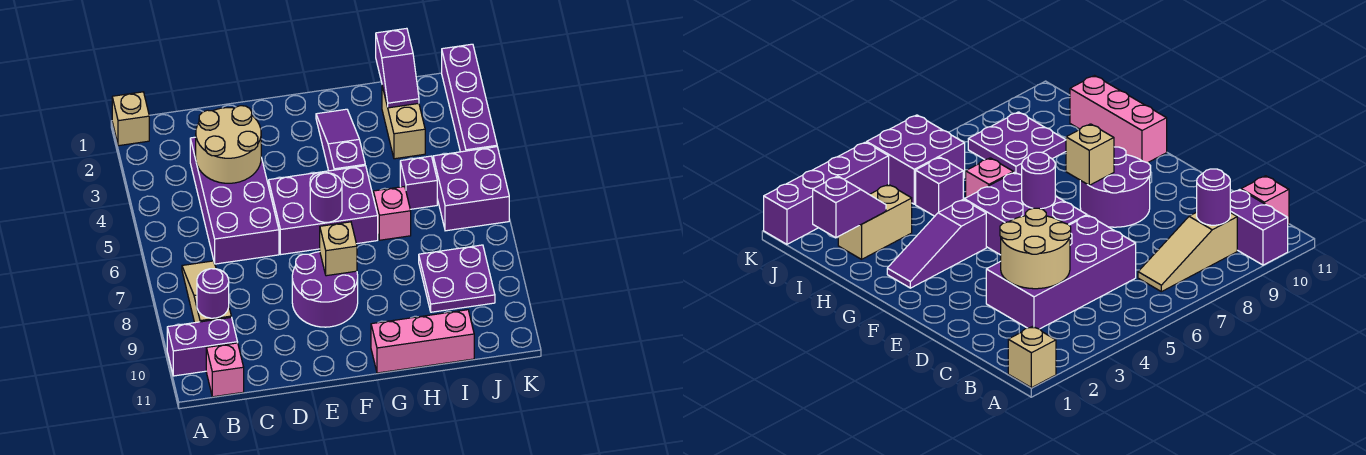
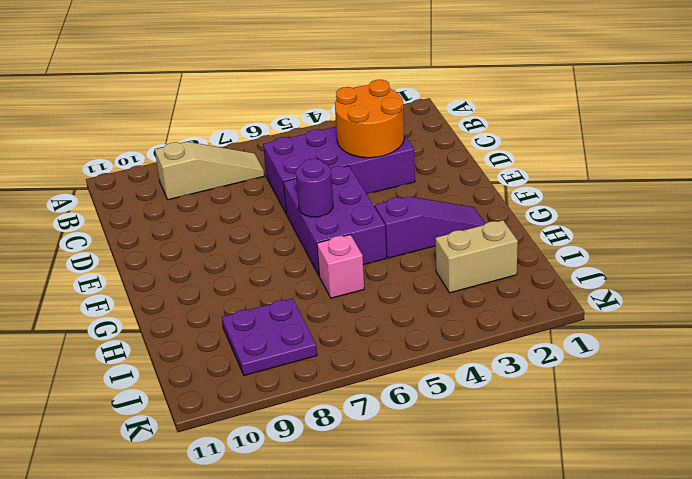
orange 2x2 round brick [335,80,404,158] -> tan 2x2 round brick [196,106,261,183]
none -> tan 1x1 brick [112,92,149,146]
none -> purple 1x2 brick [167,317,238,376]
none -> pink 1x1 brick [206,343,244,397]

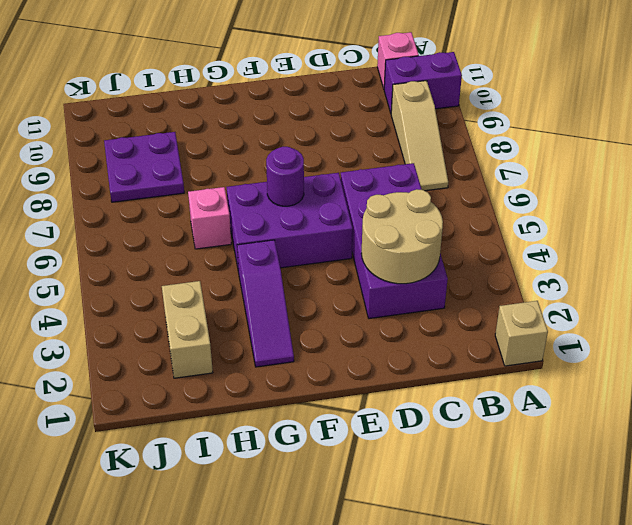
none -> purple 2x2 round brick [292,252,358,327]
none -> pink 1x3 brick [371,310,474,373]
none -> purple 1x1 brick [400,156,437,209]

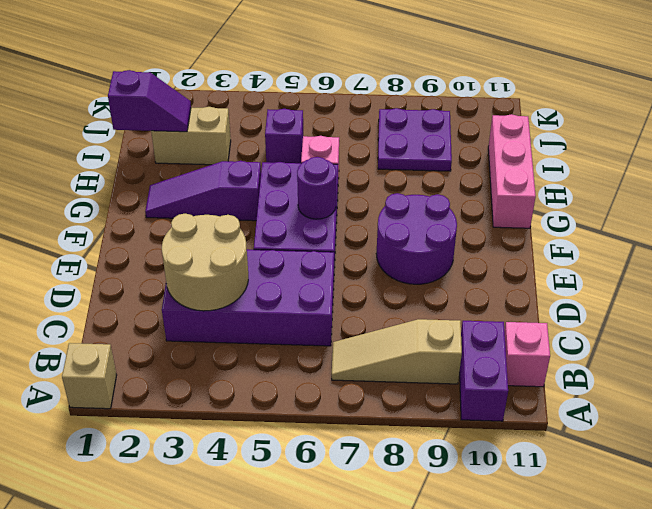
none -> purple 2x2 brick [433,147,509,231]
none -> purple 1x4 brick [442,44,497,152]
none -> purple 1x1 round brick [197,269,229,318]

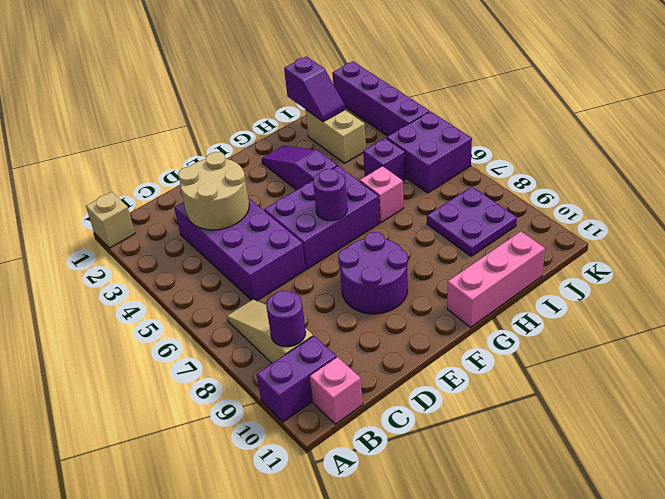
none -> tan 1x1 brick [320,222,357,276]

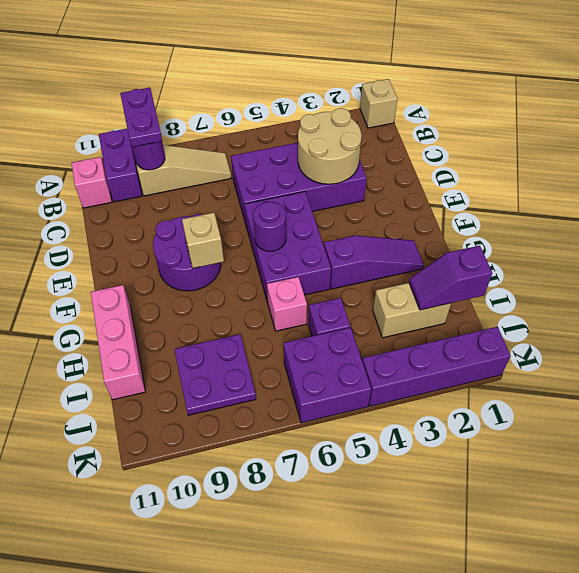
purple 1x2 plate [120,88,162,147] -> none

